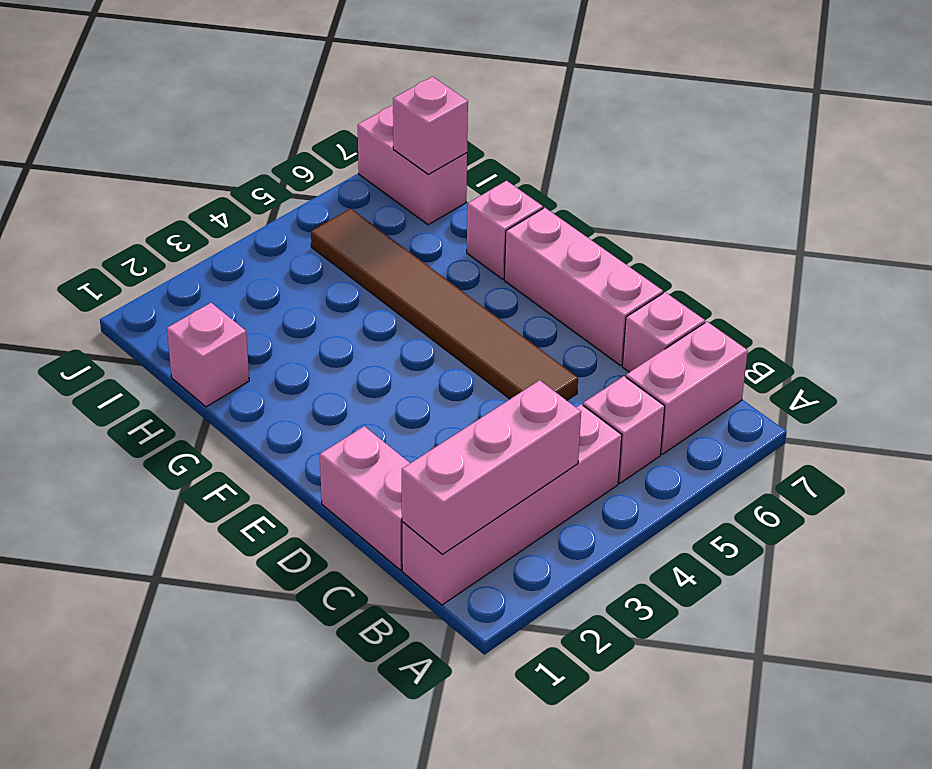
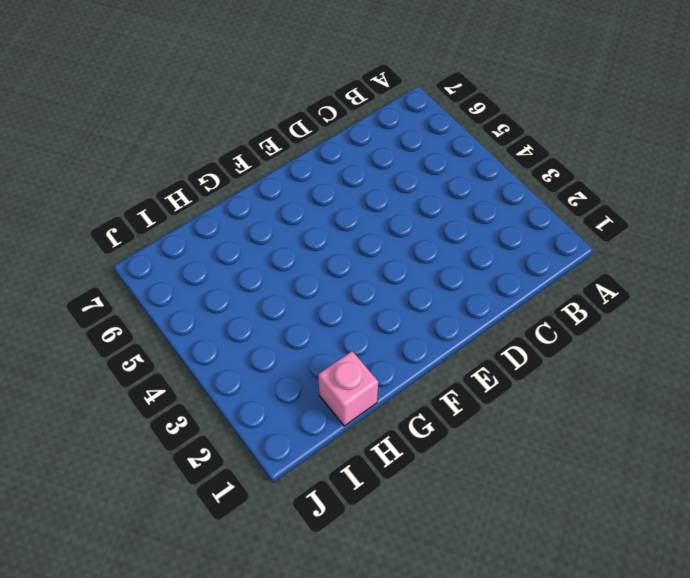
none -> pink 1x4 brick [402,404,622,605]
none -> pink 1x1 brick [583,376,665,483]
none -> pink 1x2 brick [626,322,748,454]

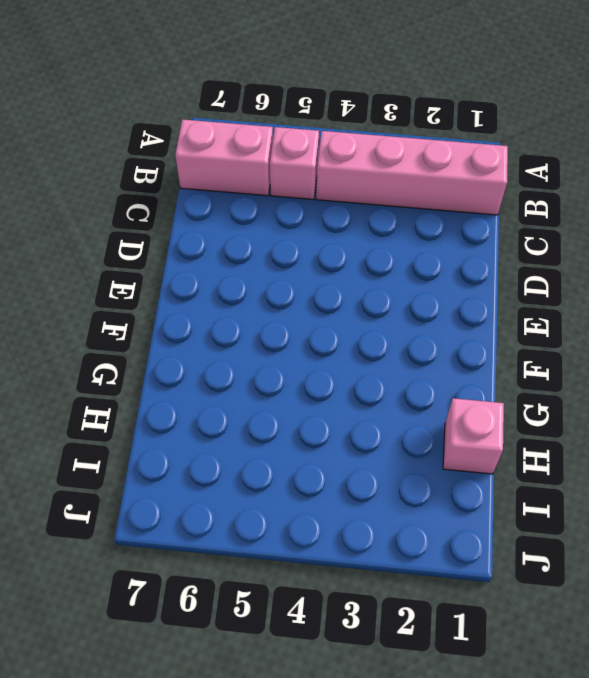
none -> pink 1x2 brick [320,426,410,570]
none -> pink 1x1 brick [622,292,705,372]
none -> brown 1x6 tile [311,209,578,400]

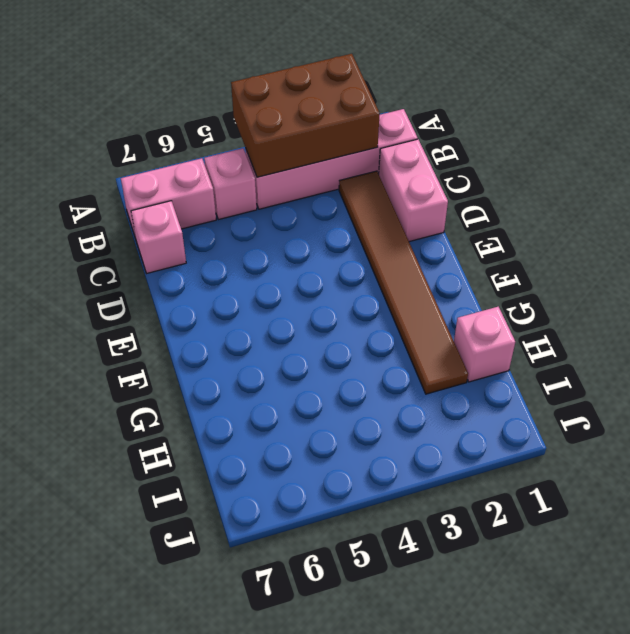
brown 2x3 brick [231,54,380,177] -> pink 1x3 brick [402,380,581,554]
brown 1x6 tile [339,171,468,394] -> brown 1x6 tile moved to [311,209,578,400]
none -> pink 1x3 brick [504,208,663,365]
none -> pink 1x1 brick [467,181,543,279]
none -> pink 1x2 brick [358,105,467,225]

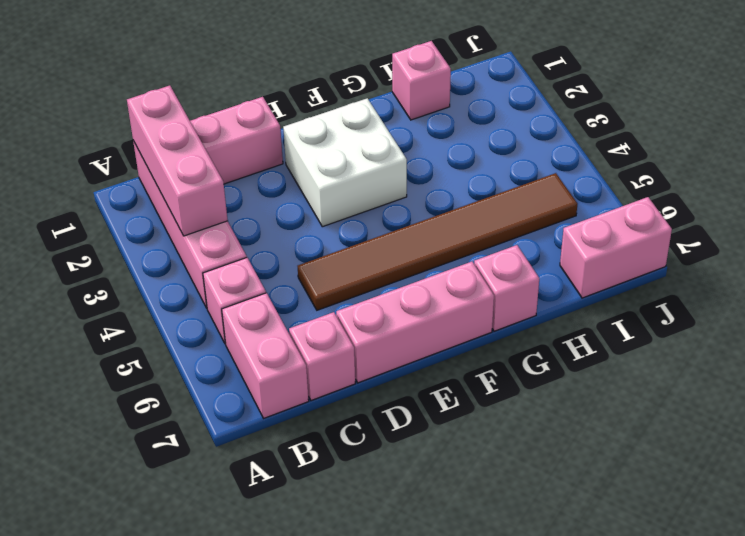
white 2x2 brick [283,98,407,227] -> none
none -> pink 1x1 brick [393,77,468,174]

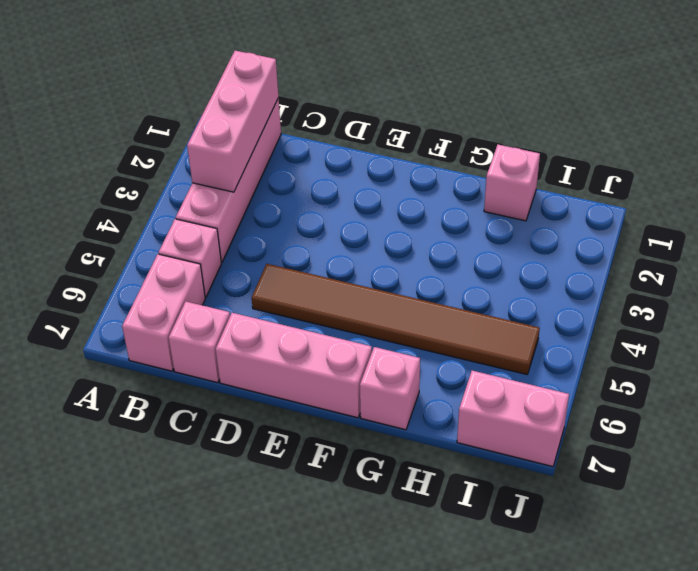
none -> pink 1x2 brick [320,426,410,570]
none -> pink 1x1 brick [393,77,468,174]

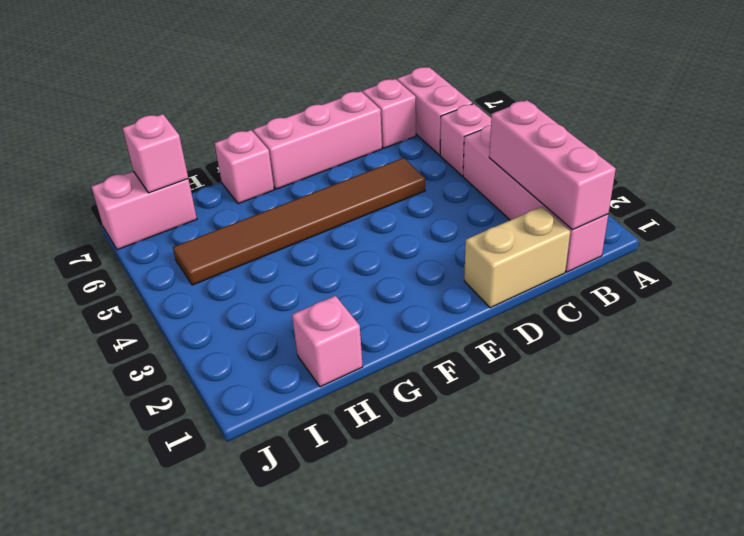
tan 1x2 brick [464,207,570,308] -> pink 1x2 brick [320,426,410,570]

